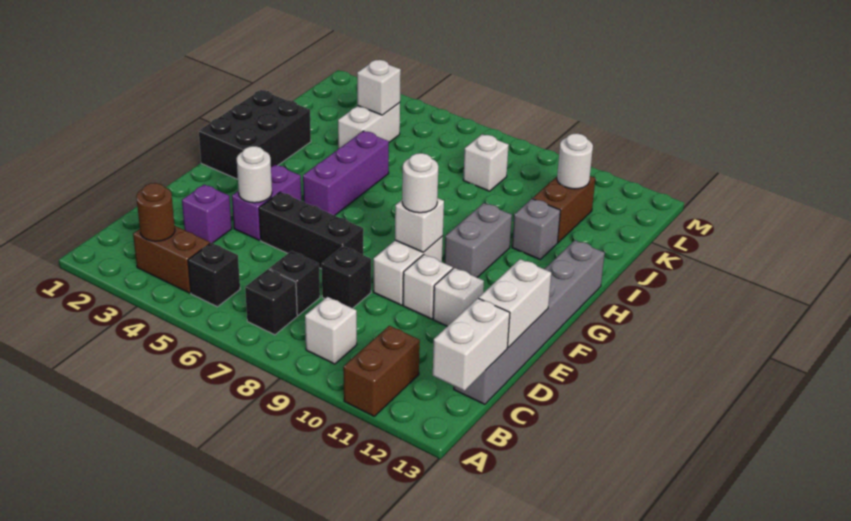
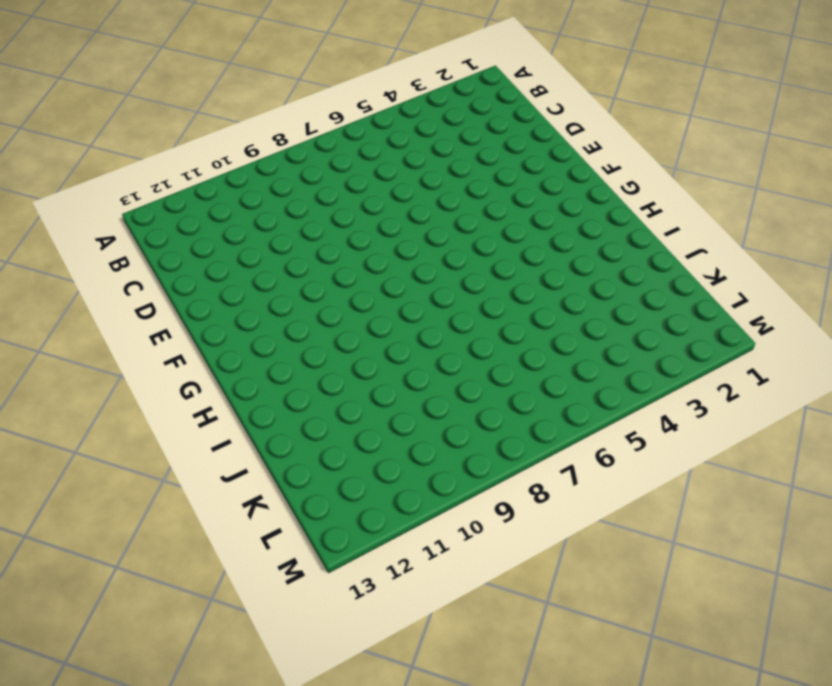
none -> brown 1x2 brick [343,326,420,416]
none -> brown 1x2 brick [133,226,210,293]
none -> black 1x1 brick [188,243,240,307]

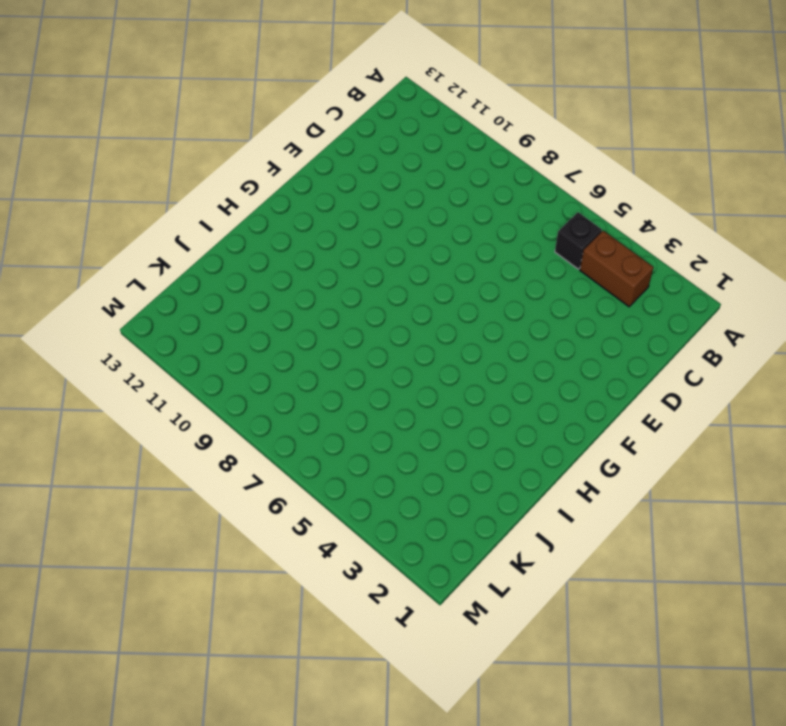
none -> brown 1x2 brick [343,326,420,416]
none -> black 1x1 brick [245,269,297,335]
none -> white 1x1 brick [305,297,357,364]

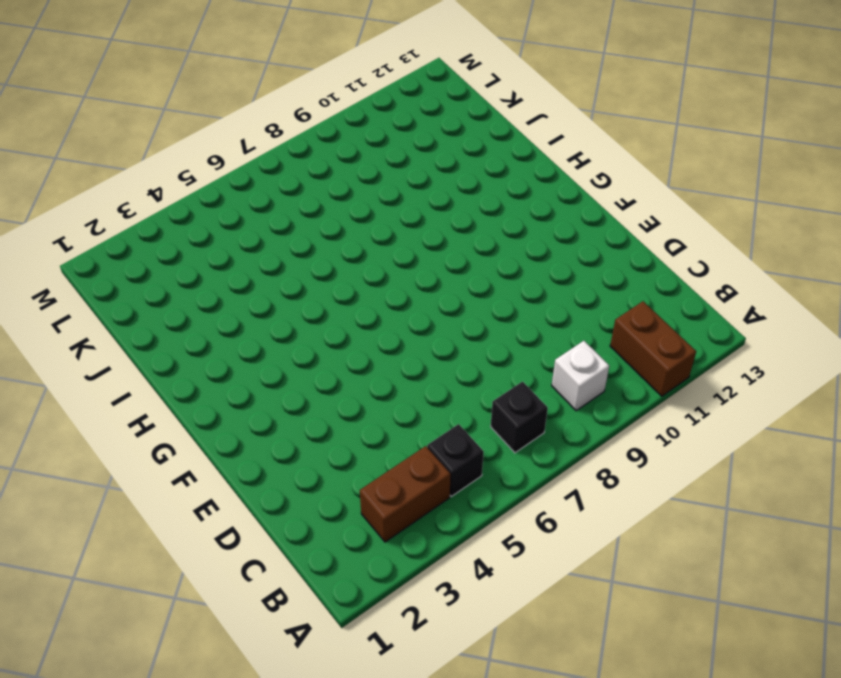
none -> black 1x1 brick [269,251,320,315]
none -> grey 1x6 brick [454,240,605,404]
none -> purple 1x1 brick [182,184,232,243]

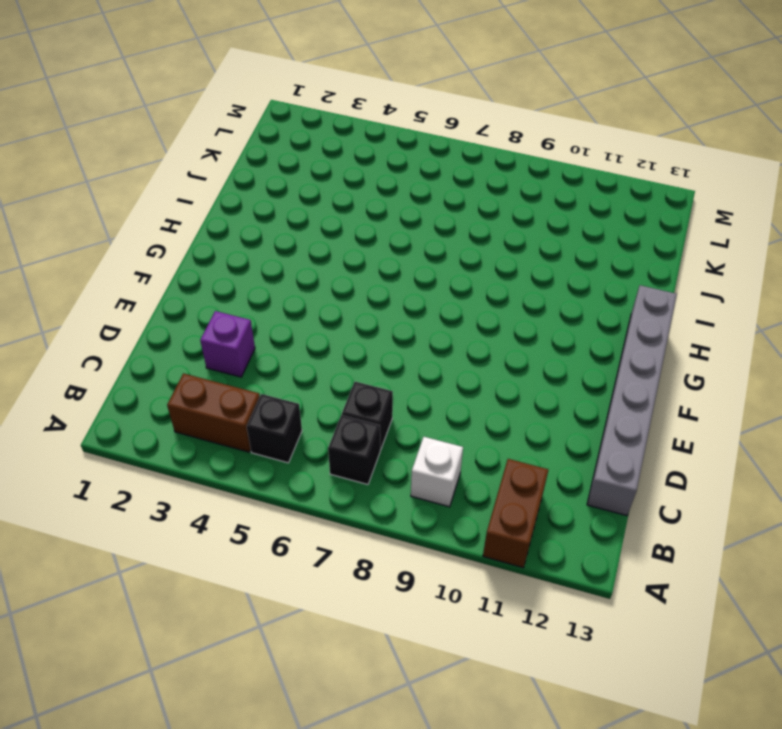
none -> black 1x1 brick [322,246,371,308]
none -> purple 1x2 brick [232,165,301,240]
none -> black 1x3 brick [259,192,363,269]

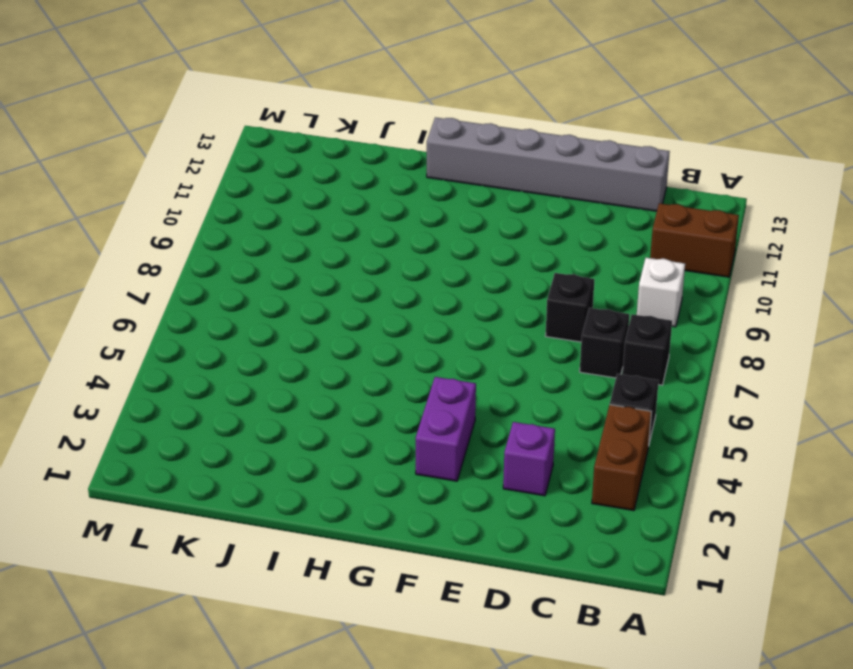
purple 1x2 brick [416,377,476,481] -> purple 1x2 brick turned to [232,165,301,240]
none -> black 1x3 brick [259,192,363,269]
none -> white 1x2 brick [373,236,443,305]
none -> white 1x1 brick [403,255,453,319]

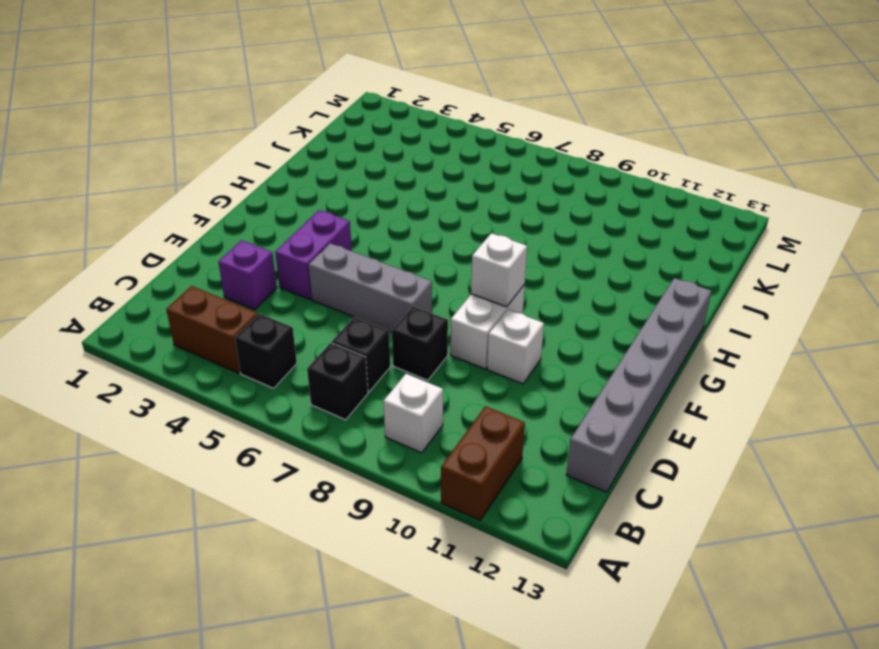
grey 1x3 brick [309,243,432,332] -> black 1x3 brick [259,192,363,269]
none -> white 1x1 brick [433,268,484,326]
none -> black 2x3 brick [199,90,311,179]
none -> purple 1x3 brick [303,131,389,216]

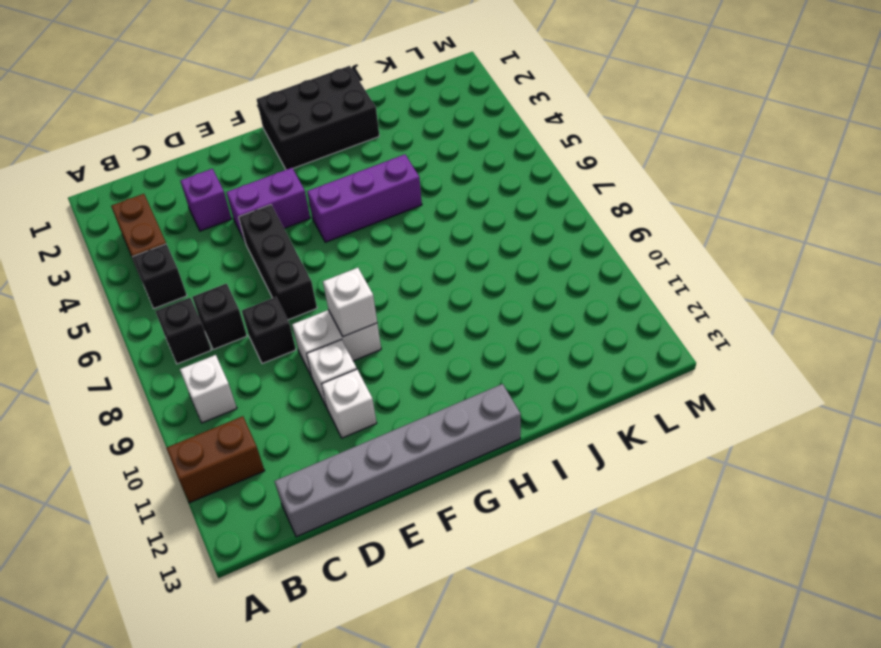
none -> grey 1x2 brick [444,203,512,277]
none -> grey 1x1 brick [512,199,560,259]
none -> white 1x2 brick [338,103,400,149]

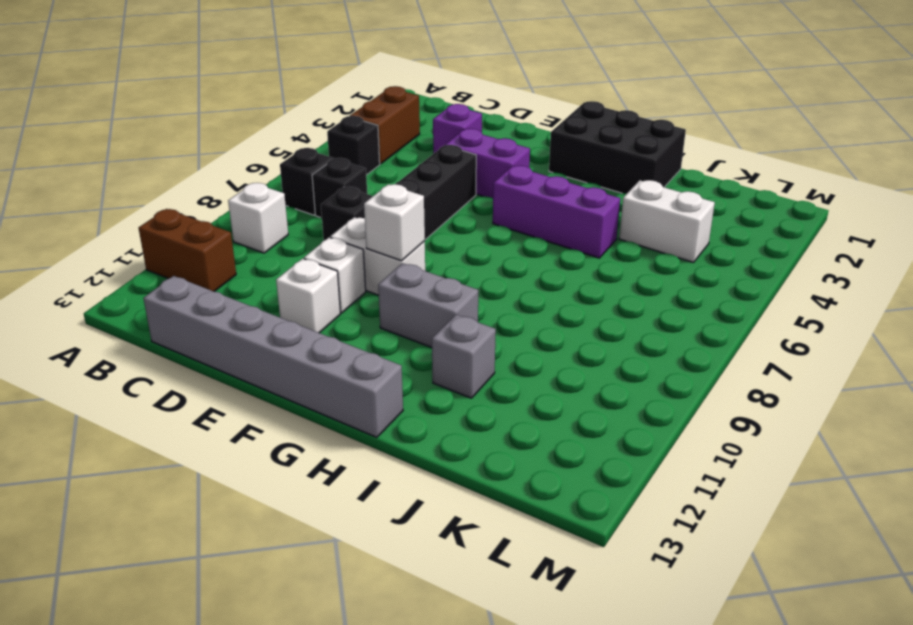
none -> brown 1x2 brick [533,176,595,242]
none -> white 1x1 brick [463,134,509,191]
none -> brown 1x1 round brick [136,183,175,241]

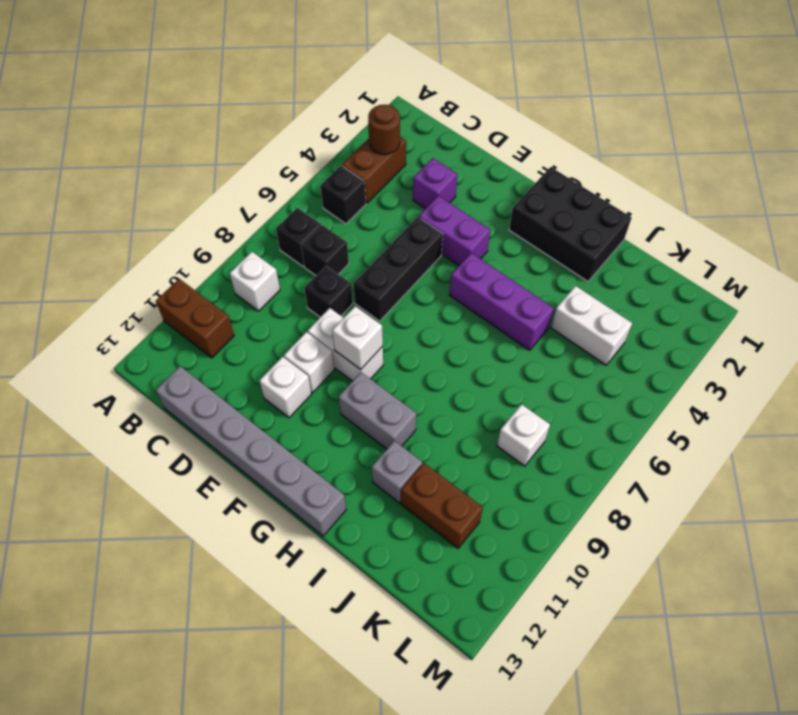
none -> white 1x2 brick [433,298,510,391]
none -> white 1x2 brick [479,259,551,348]
none -> white 1x1 round brick [237,146,272,203]

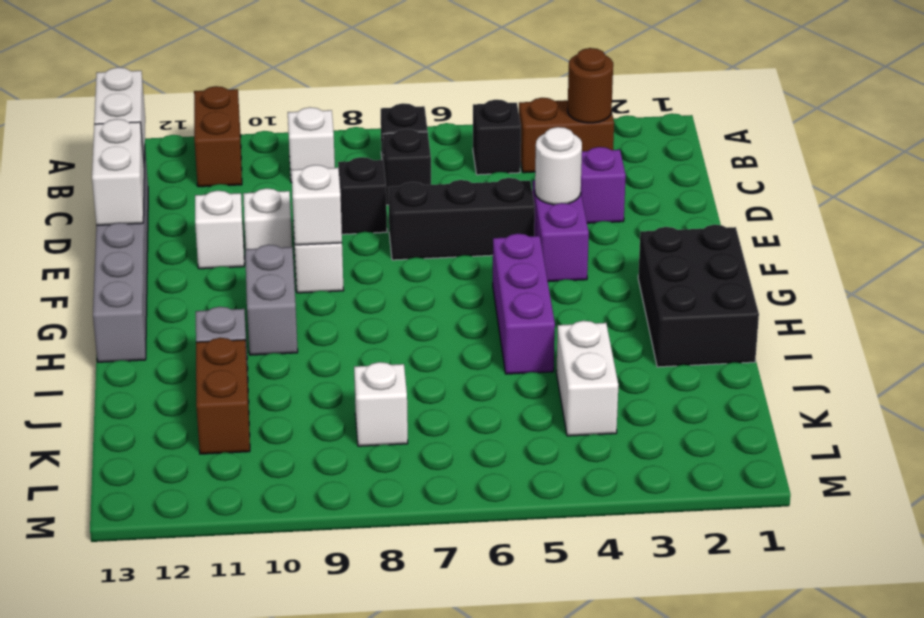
none -> white 1x1 brick [357,60,401,115]
none -> white 1x1 round brick [557,134,593,189]
none -> white 1x1 round brick [402,153,438,213]

